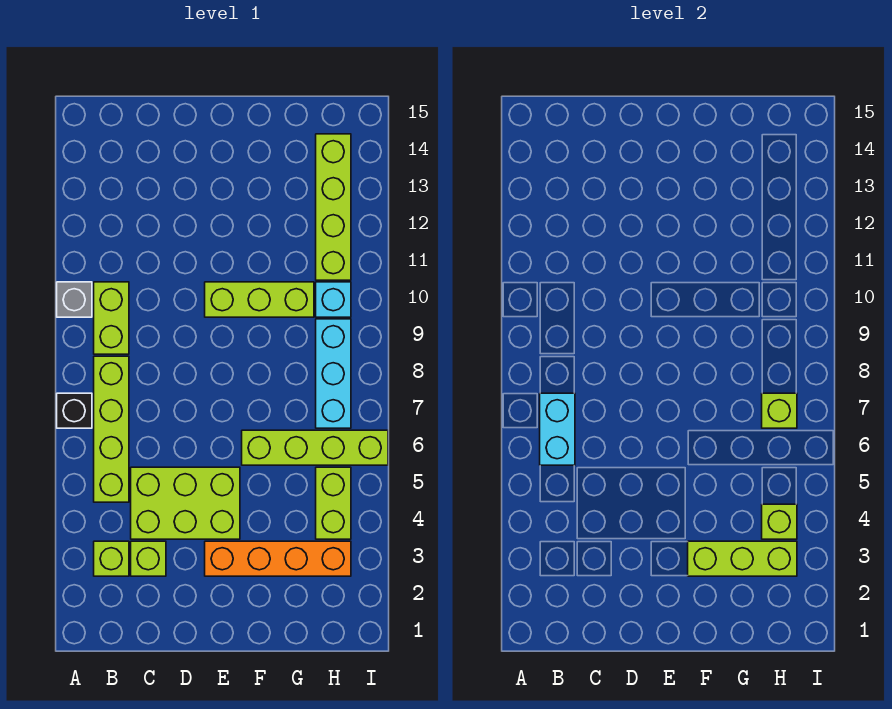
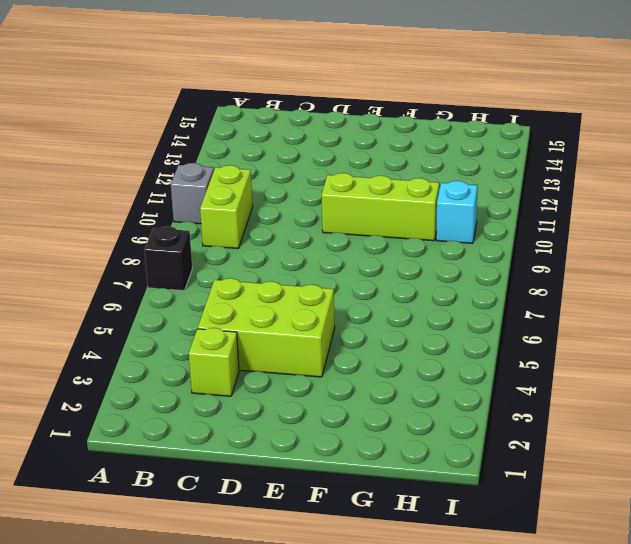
none -> lime 1x1 brick [94,541,129,576]
none -> lime 1x4 brick [94,356,129,502]
none -> orange 1x4 brick [205,541,351,576]

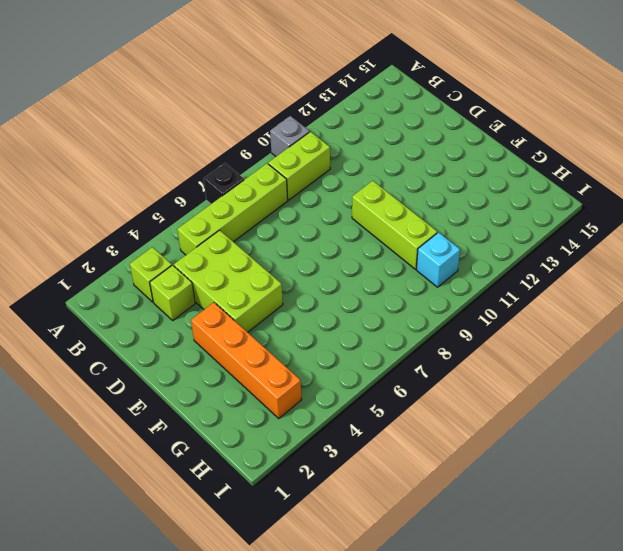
none -> lime 1x4 brick [242,430,388,465]
none -> lime 1x2 brick [316,467,351,539]
none -> cyan 1x3 brick [316,319,351,428]

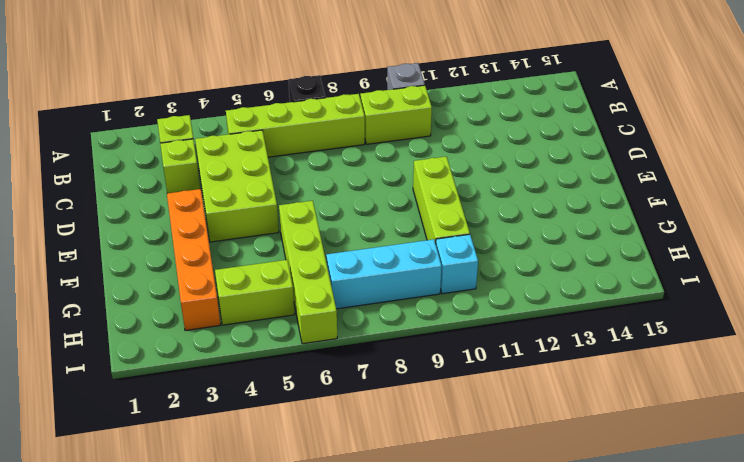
none -> lime 1x4 brick [316,134,351,280]
none -> cyan 1x2 brick [540,393,575,465]
none -> lime 1x3 brick [688,541,797,576]

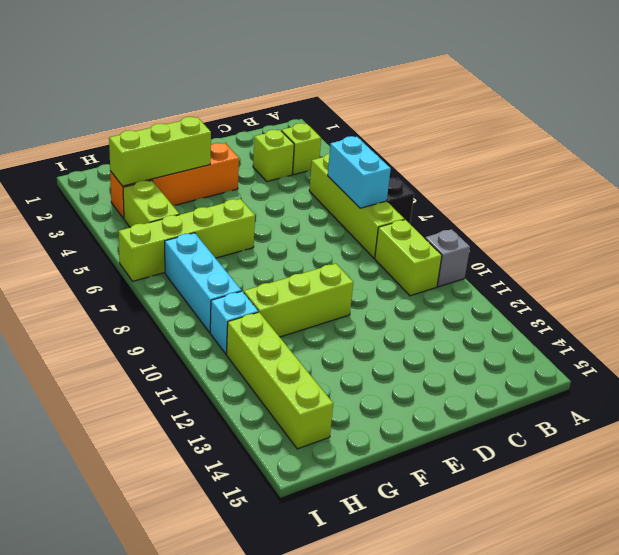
none -> lime 2x3 brick [131,467,240,539]
none -> lime 1x1 brick [762,504,797,539]
none -> lime 1x1 brick [762,393,797,428]

